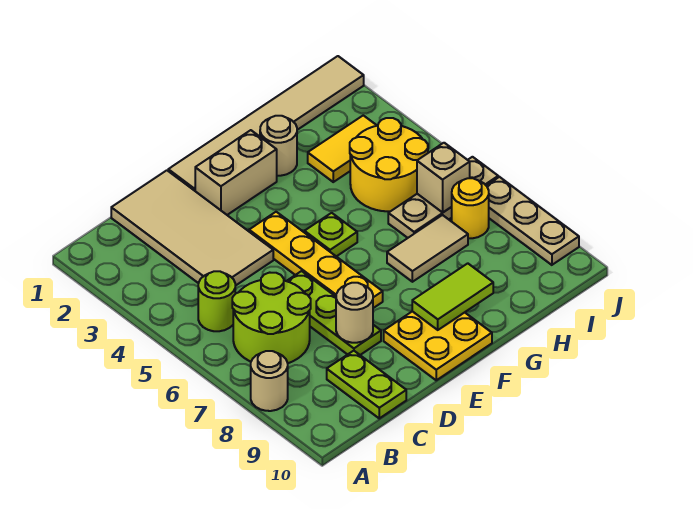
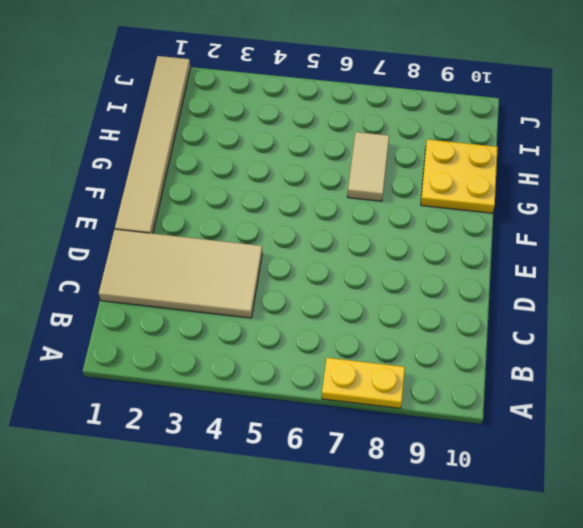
yellow 1x2 plate [322,358,405,408] -> tan 1x1 round brick [251,351,288,411]
yellow 2x2 plate [421,139,498,213] -> yellow 2x2 plate moved to [384,311,492,380]
none -> lime 1x1 round brick [198,271,235,331]
none -> lime 2x2 round brick [232,273,311,363]
none -> lime 1x2 plate [327,351,406,418]

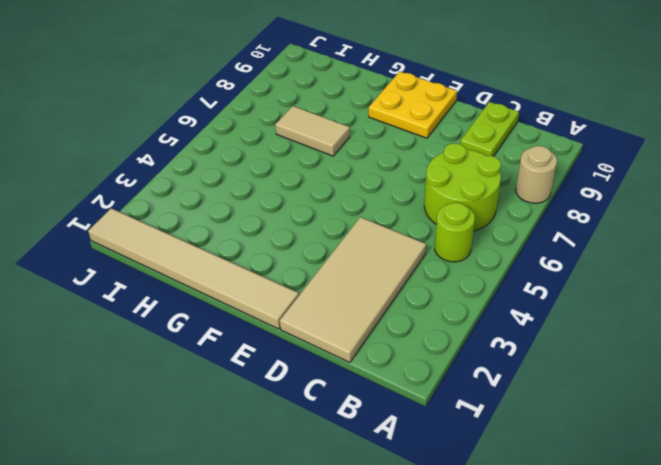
none -> lime 1x3 plate [287,271,381,355]
none -> tan 1x2 brick [195,130,277,215]
none -> yellow 1x4 plate [249,212,383,308]

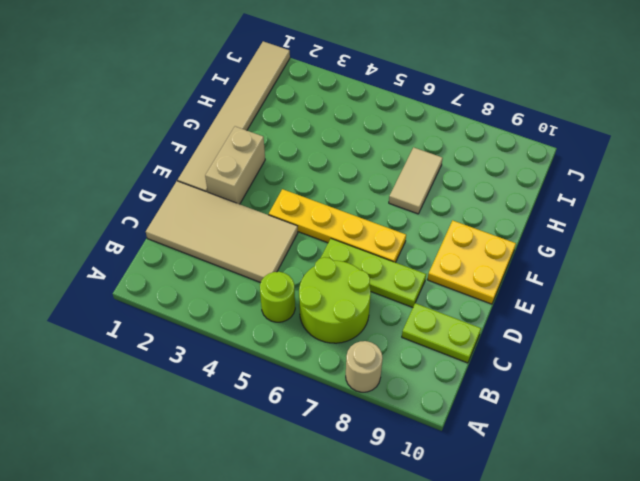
none -> lime 1x1 plate [305,213,357,256]
none -> tan 1x1 round brick [260,116,297,176]
none -> yellow 1x2 tile [308,115,377,182]

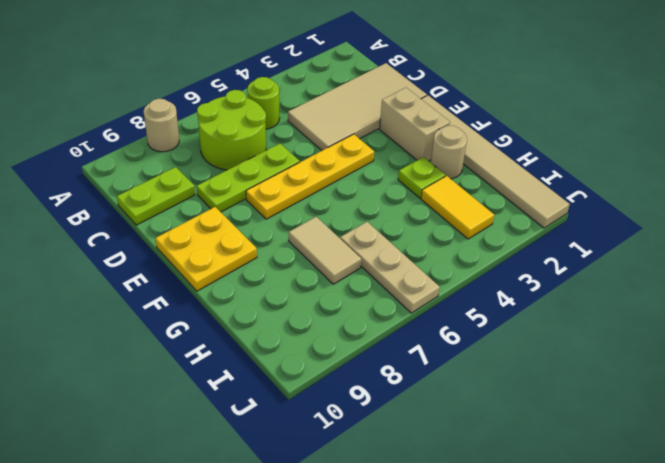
lime 1x1 plate [398,157,445,198] -> lime 1x1 plate moved to [305,213,357,256]
none -> yellow 2x2 round brick [350,118,428,211]
none -> yellow 1x1 round brick [452,178,489,238]
none -> tan 1x3 plate [487,177,579,265]

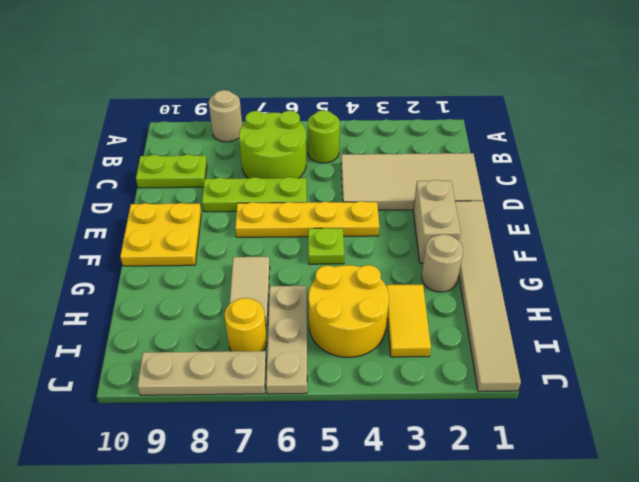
none -> tan 1x1 round brick [336,283,373,343]
none -> lime 1x2 tile [412,263,493,330]
none -> tan 1x1 brick [417,143,470,212]

